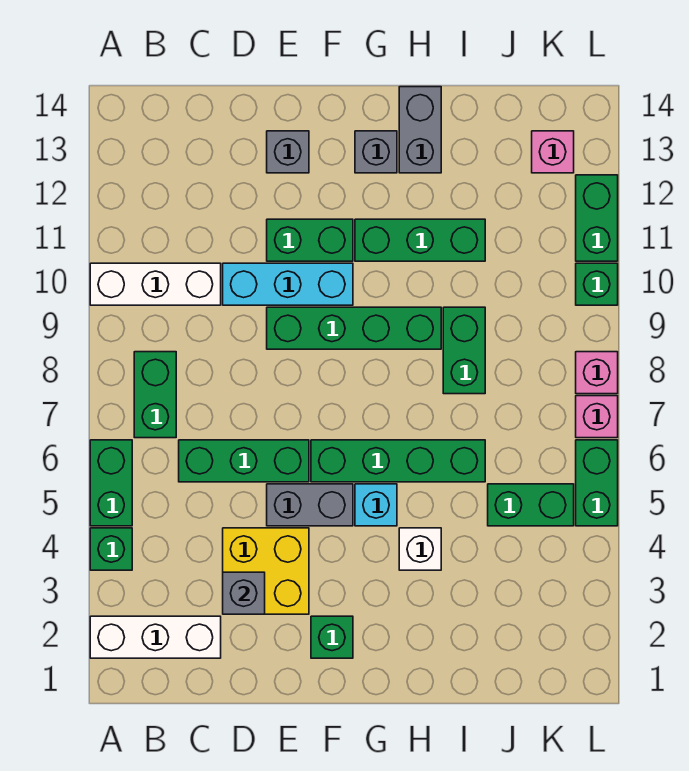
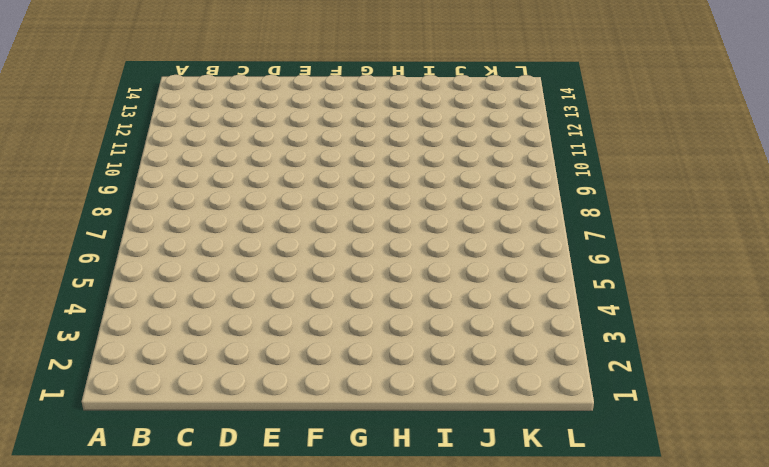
none -> white 1x3 brick [90,616,221,658]
none -> green 1x1 brick [90,528,132,570]
none -> green 1x2 brick [90,440,132,526]

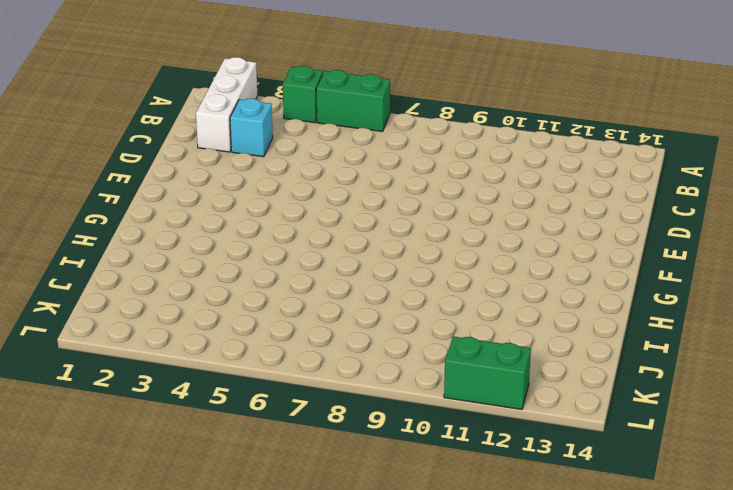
cyan 1x1 brick [230,99,273,157] -> cyan 1x1 brick moved to [355,484,397,526]
none -> white 1x3 brick [90,263,221,305]
none -> green 1x2 brick [134,352,176,438]
none -> green 1x3 brick [179,440,309,482]

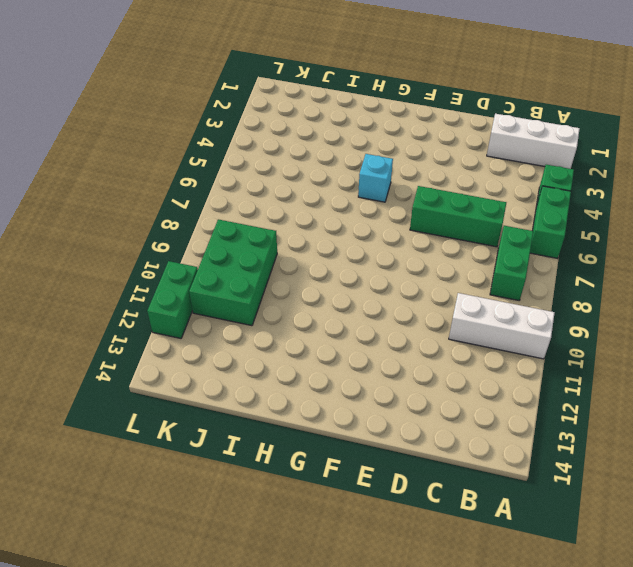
green 2x3 brick [189,219,277,326] -> none
none -> yellow 2x2 brick [223,528,309,614]
none -> cyan 1x3 brick [223,263,353,305]
none -> grey 1x2 brick [267,484,353,526]

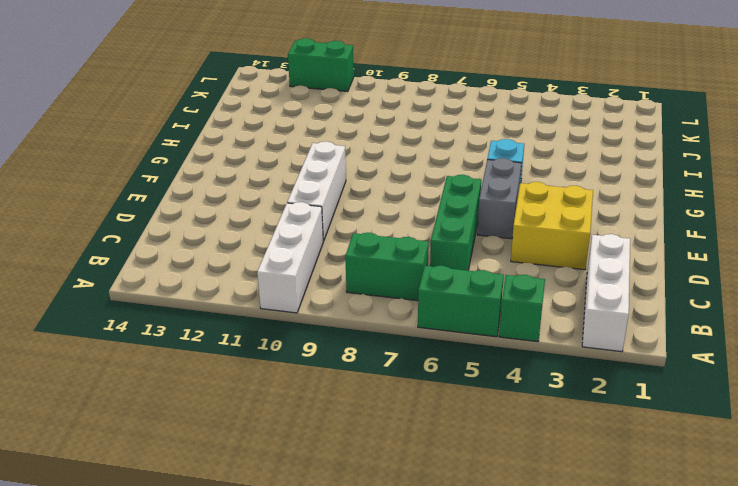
white 1x3 brick [287,141,346,241] -> cyan 1x3 brick [223,263,353,305]
none -> green 1x4 brick [267,307,441,349]
none -> green 1x2 brick [267,219,353,261]
none -> grey 1x1 brick [267,131,309,173]

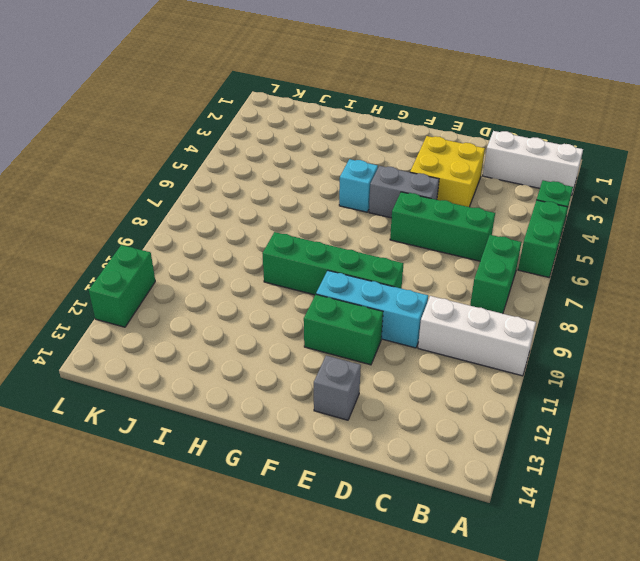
none -> green 1x1 brick [311,616,353,658]
none -> green 1x4 brick [311,440,485,482]
none -> green 1x3 brick [355,219,485,261]

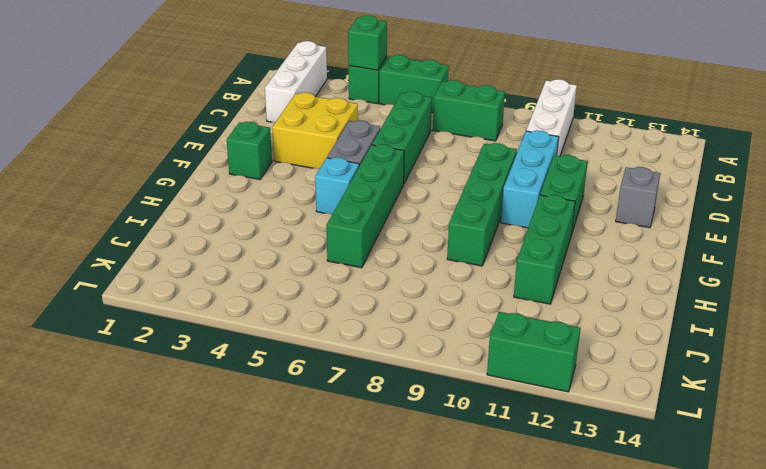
green 1x1 brick [348,16,387,70] -> green 1x1 brick moved to [576,263,618,305]
none -> grey 1x1 brick [355,131,397,173]
none -> white 1x1 brick [399,528,441,570]
none -> grey 1x2 brick [399,87,441,173]

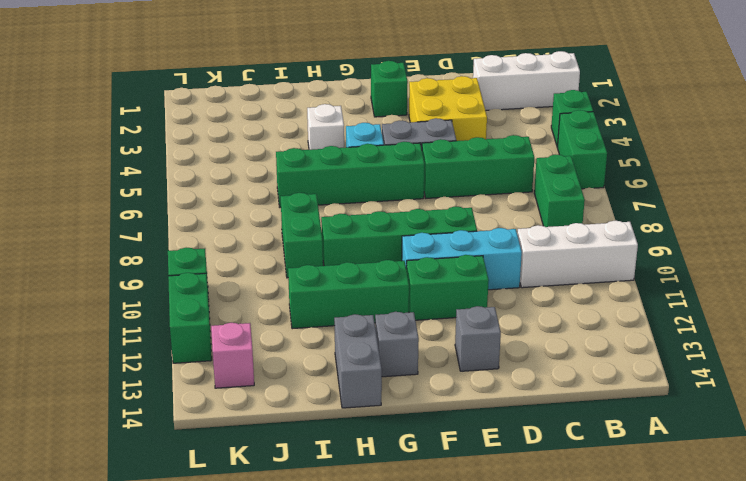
none -> green 1x2 brick [488,484,574,526]
none -> green 1x2 brick [576,440,618,526]
none -> pink 1x1 brick [576,396,618,438]

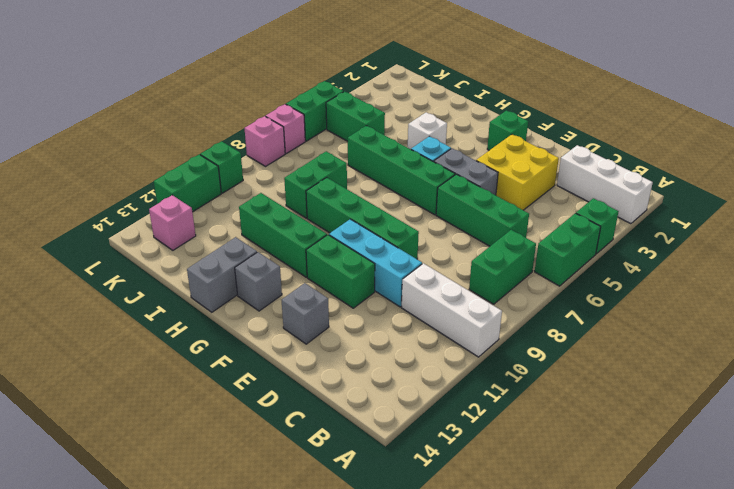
none -> grey 1x1 brick [223,572,265,614]

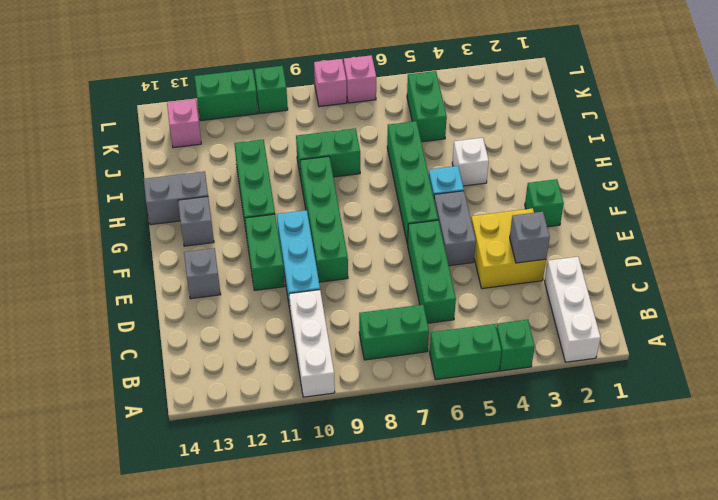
none -> green 1x2 brick [576,440,618,526]

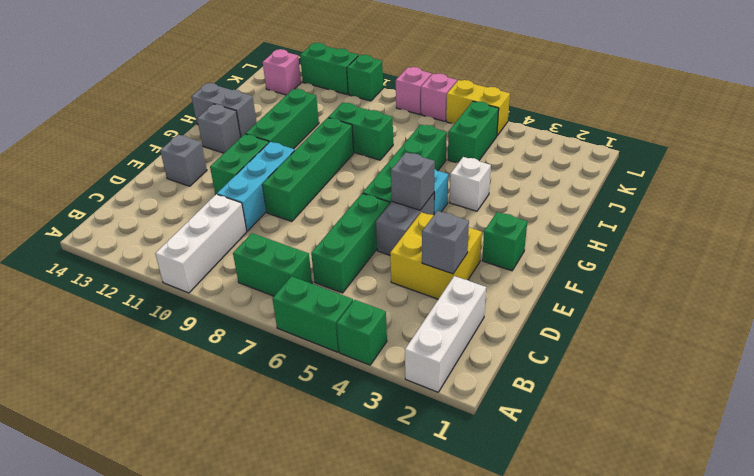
grey 1x1 brick [391,153,435,210] -> none
yellow 1x2 brick [446,80,510,136] -> green 1x2 brick [576,440,618,526]

